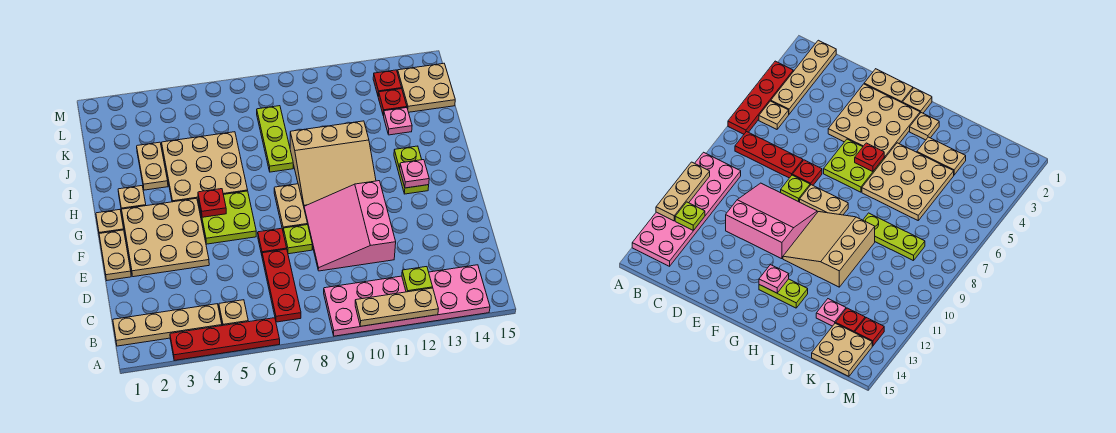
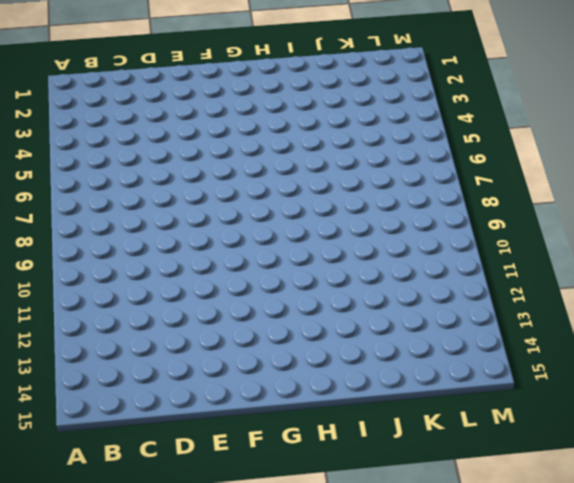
none -> red 1x4 plate [170,318,280,361]
none -> pink 2x6 plate [324,265,490,336]
none -> tan 1x4 plate [113,304,222,346]

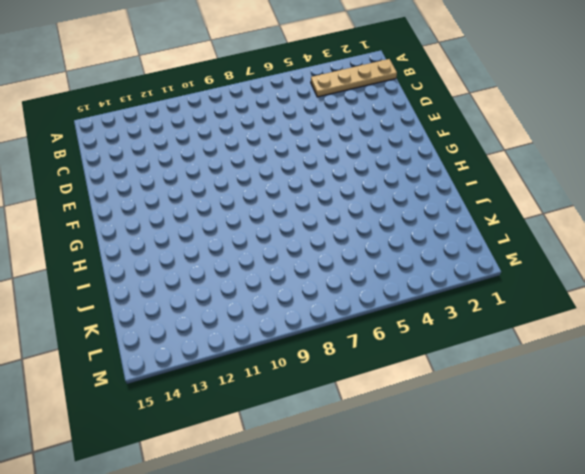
none -> red 1x4 plate [170,318,280,361]
none -> pink 2x6 plate [324,265,490,336]
none -> tan 1x1 plate [219,300,248,326]

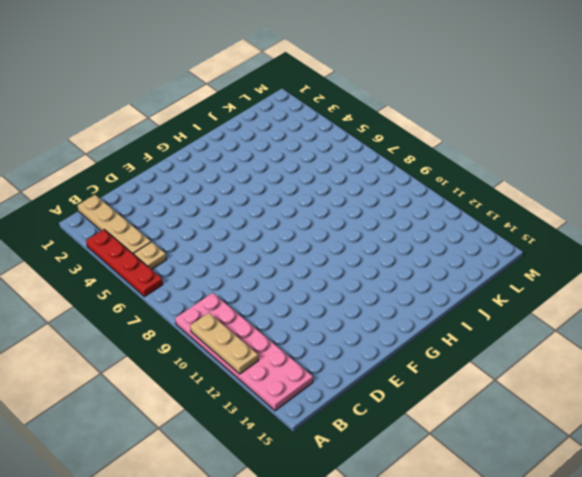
none -> red 1x3 plate [262,249,301,322]
none -> pink 3x3 slope [304,181,396,271]
none -> tan 1x2 plate [99,230,131,280]

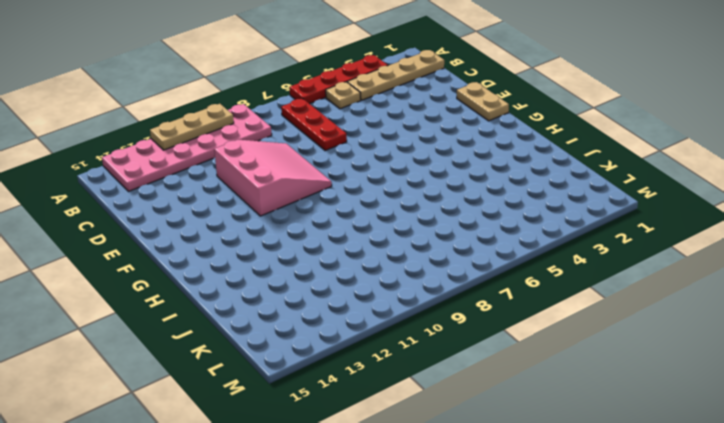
none -> tan 3x3 plate [122,198,209,277]
none -> red 1x1 plate [258,228,287,255]
none -> lime 1x1 plate [283,225,312,254]

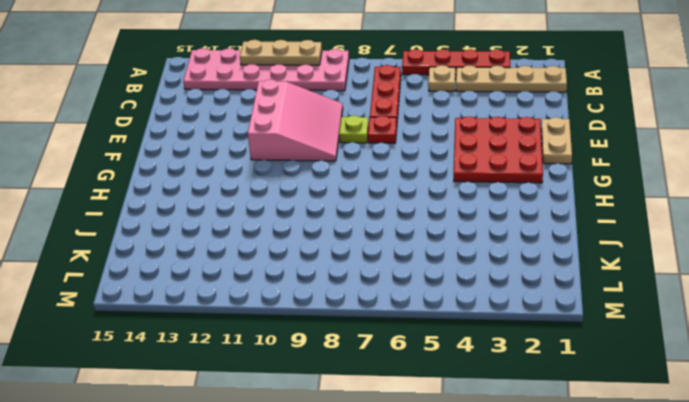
red 3x3 plate [454,117,543,183] -> tan 3x3 plate [122,198,209,277]
none -> lime 2x2 plate [198,191,256,244]
none -> tan 1x2 plate [274,184,308,230]
none -> tan 1x1 plate [96,210,124,234]

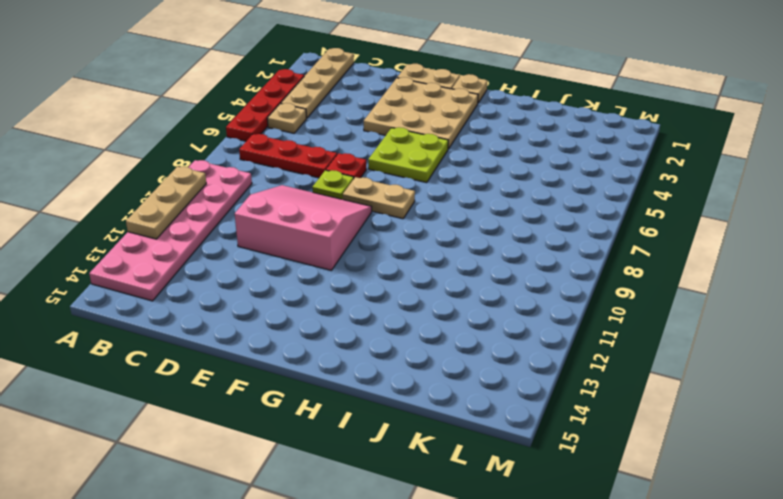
none -> tan 3x3 slope [290,121,376,206]
none -> lime 1x2 plate [394,146,429,194]
none -> tan 1x1 plate [118,186,146,211]

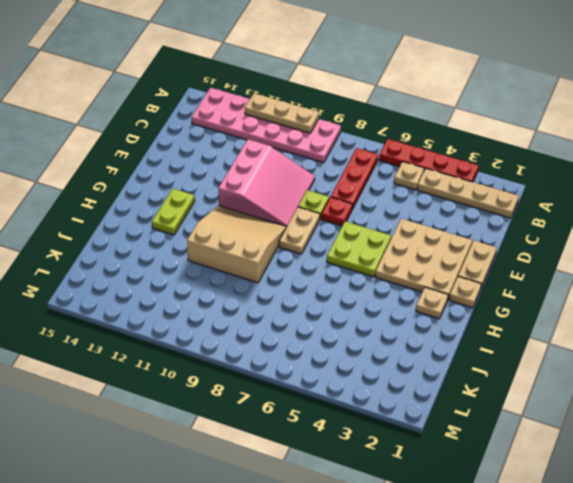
none -> tan 3x3 plate [162,132,248,202]
none -> tan 1x2 plate [137,142,168,190]
none -> lime 1x3 plate [257,106,293,172]

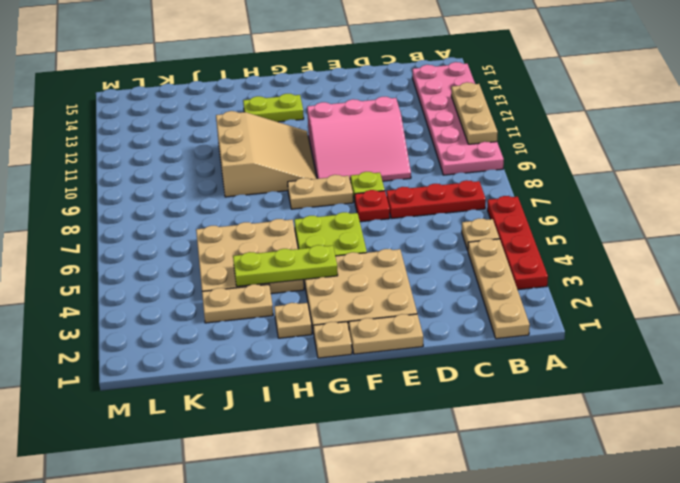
lime 1x3 plate [233,245,338,286] -> lime 1x3 plate moved to [257,106,293,172]
none -> pink 1x1 plate [384,108,412,135]
none -> red 1x1 plate [378,89,407,116]
none -> tan 2x2 plate [398,63,455,112]

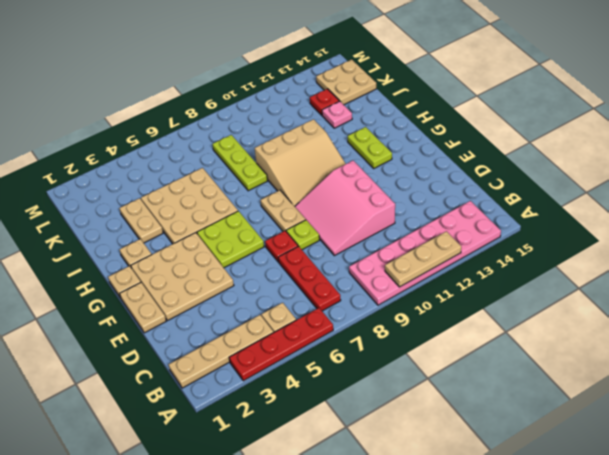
none -> red 1x1 plate [373,70,402,96]
none -> lime 1x1 plate [402,267,433,292]
none -> red 1x1 plate [198,189,226,217]

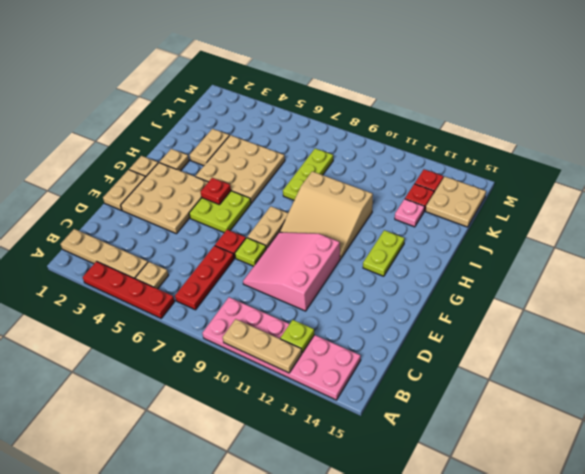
none -> pink 1x1 plate [400,160,429,188]

